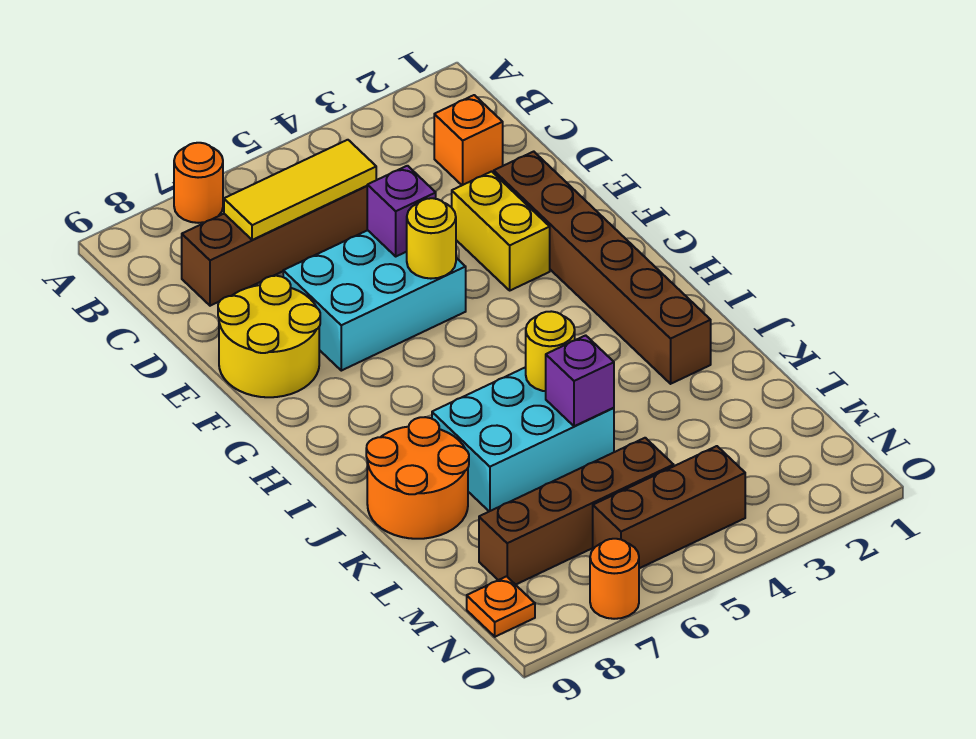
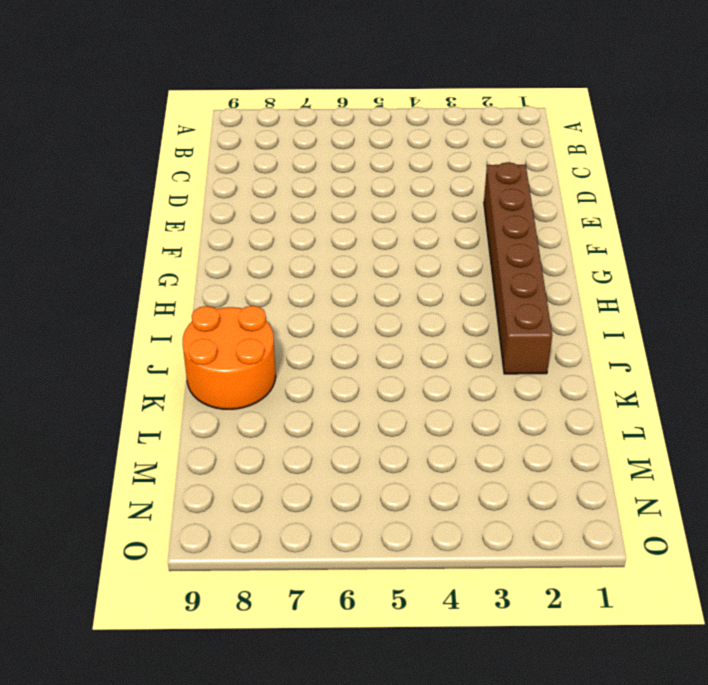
none -> orange 1x1 round brick [174,143,223,223]
none -> orange 1x1 brick [434,95,503,185]
none -> brown 1x4 brick [182,186,367,306]

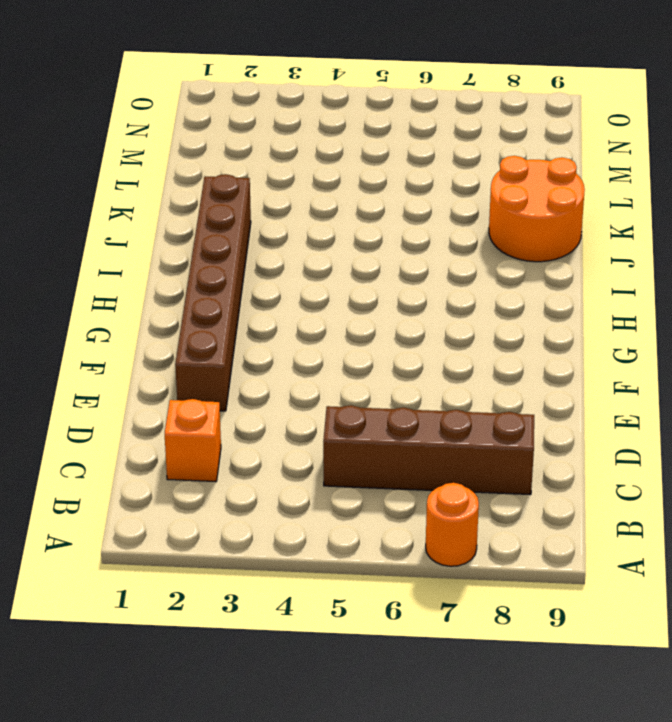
none -> yellow 1x2 brick [452,172,550,290]
none -> cyan 2x3 brick [283,230,466,371]
none -> yellow 2x2 round brick [218,276,320,397]

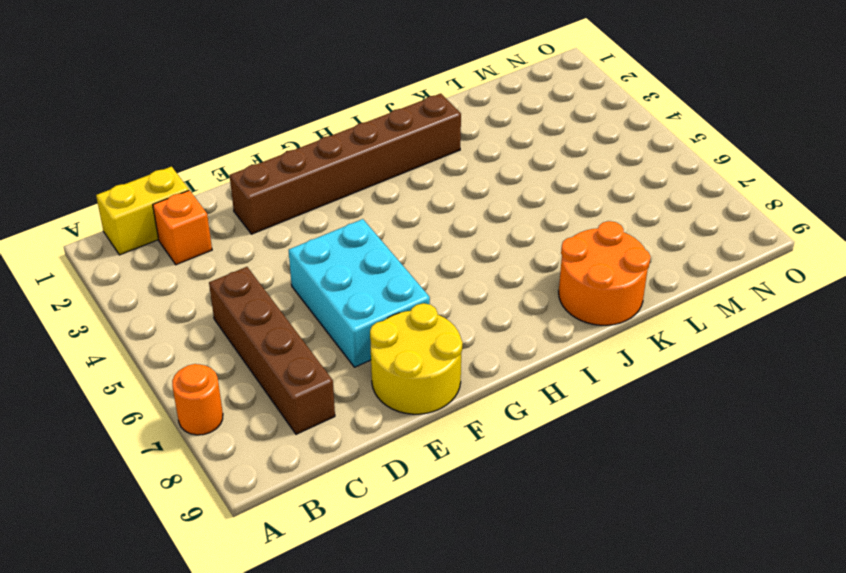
yellow 1x2 brick [96,167,189,255] -> yellow 1x2 brick moved to [452,172,550,290]
none -> cyan 2x3 brick [432,367,614,511]
none -> brown 1x4 brick [479,438,674,585]
none -> brown 1x3 brick [593,446,745,568]

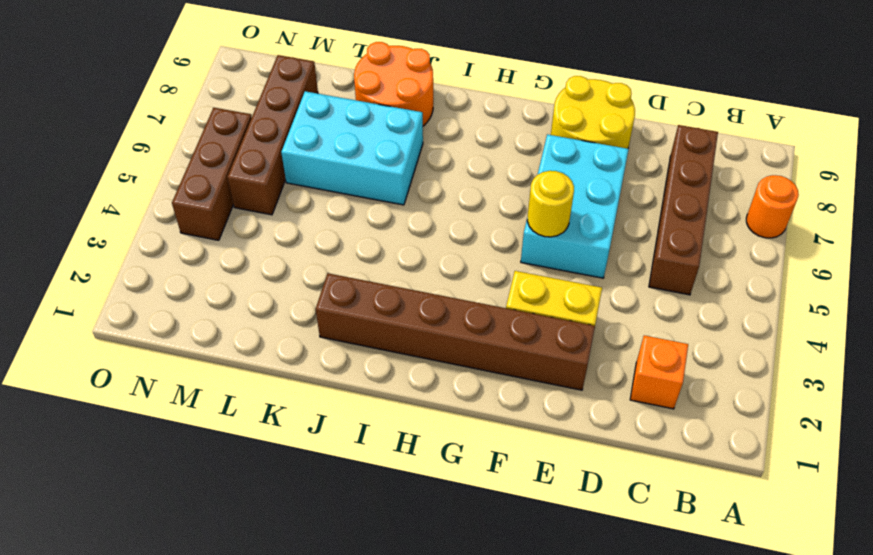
cyan 2x3 brick [281,91,423,205] -> cyan 2x3 brick turned to [432,367,614,511]
none -> orange 1x1 plate [467,576,535,637]
none -> orange 1x1 round brick [590,539,639,619]
none -> yellow 1x3 tile [224,140,376,240]

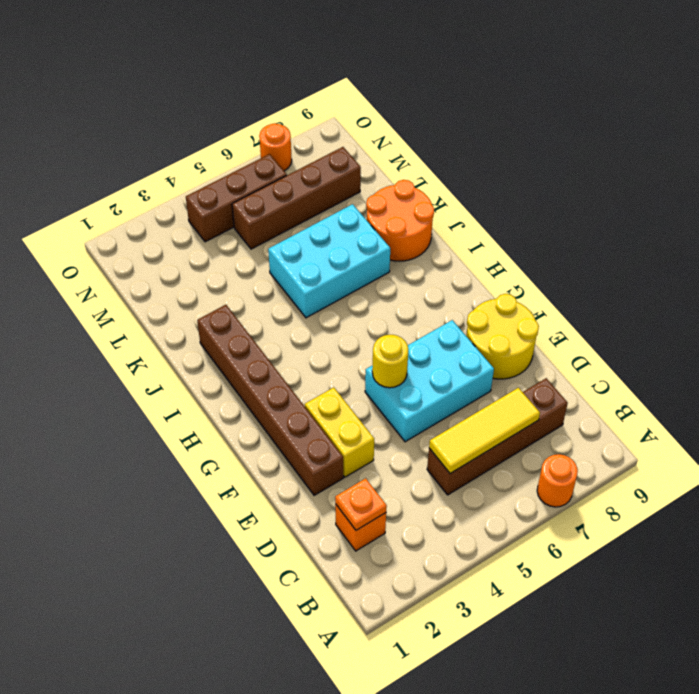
orange 1x1 plate [335,478,387,530] -> orange 1x1 plate moved to [467,576,535,637]
none -> purple 1x1 brick [367,166,436,256]
none -> yellow 1x1 round brick [526,311,575,391]
none -> purple 1x1 brick [546,335,614,426]

